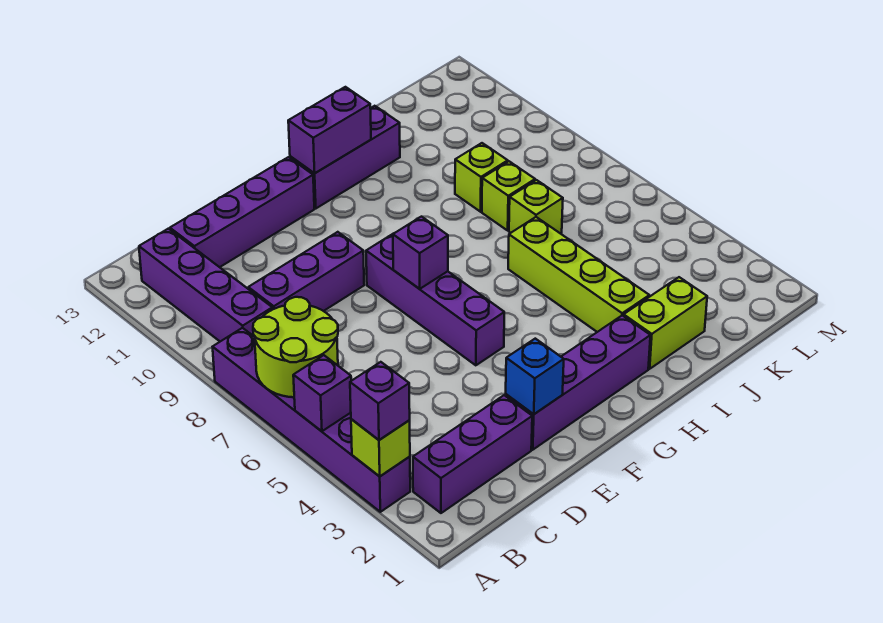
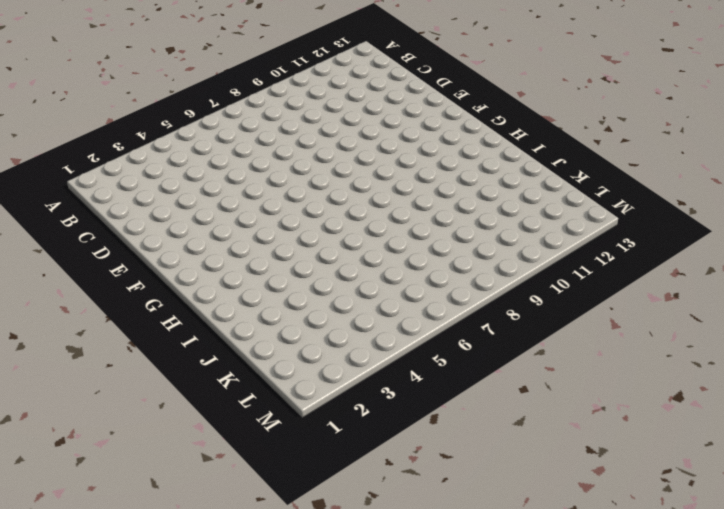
none -> purple 1x6 brick [213,328,410,512]
none -> purple 1x3 brick [413,395,532,513]
none -> purple 1x4 brick [139,229,272,341]

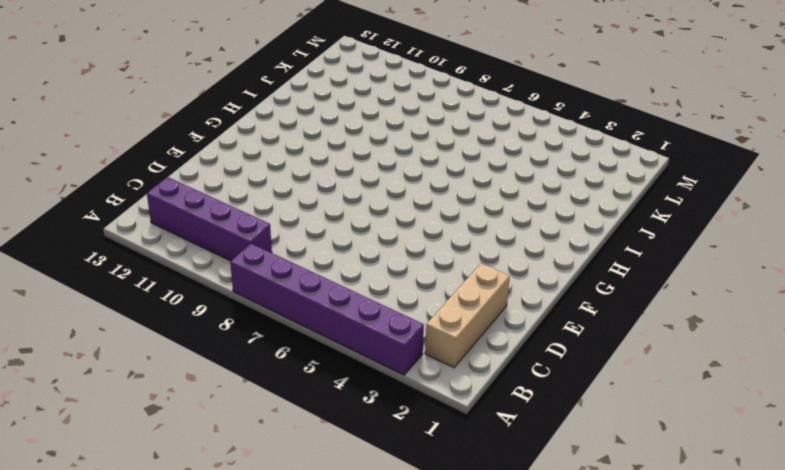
tan 1x3 brick [425,263,510,368] -> purple 1x3 brick [413,395,532,513]
none -> purple 1x3 brick [248,232,364,311]
none -> purple 1x4 brick [170,157,314,267]
none -> purple 1x4 brick [506,315,650,450]

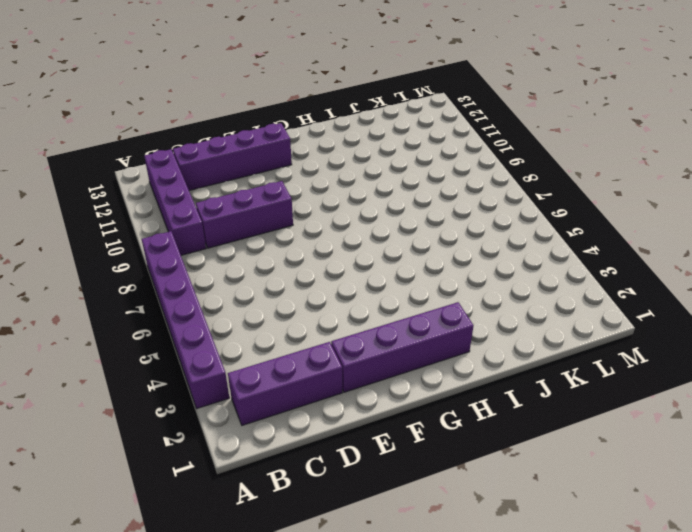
none -> purple 1x4 brick [366,234,504,365]
none -> purple 1x3 brick [290,106,400,208]
none -> lime 1x2 brick [624,277,707,369]

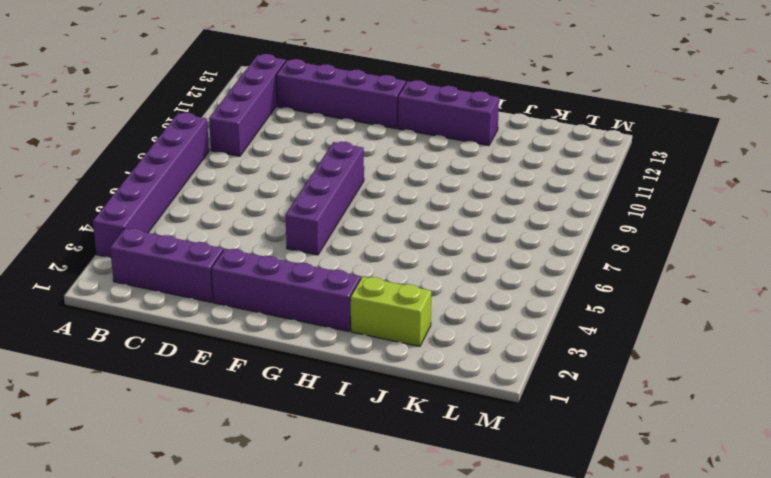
none -> purple 1x3 brick [248,232,364,311]
none -> lime 1x4 brick [508,217,649,332]
none -> lime 1x1 brick [509,180,563,234]

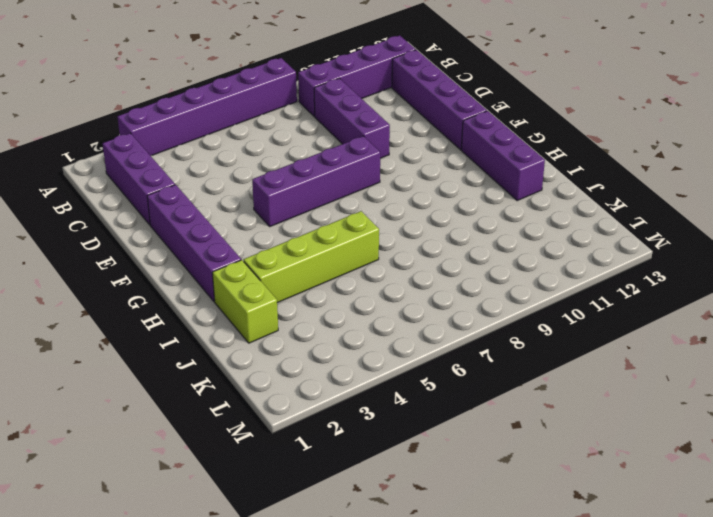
none -> lime 1x1 brick [509,180,563,234]
none -> lime 1x1 brick [482,161,535,230]
none -> lime 1x1 brick [455,143,508,212]

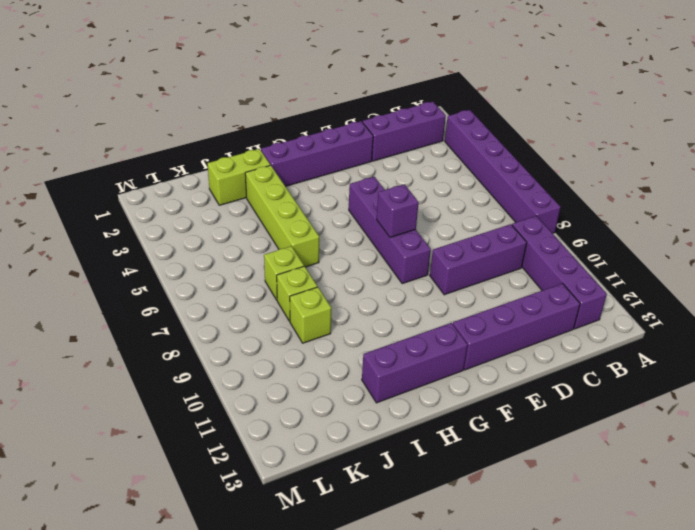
none -> lime 1x1 brick [351,419,410,476]
none -> purple 1x1 brick [293,355,351,431]
none -> lime 2x2 round brick [253,297,338,397]

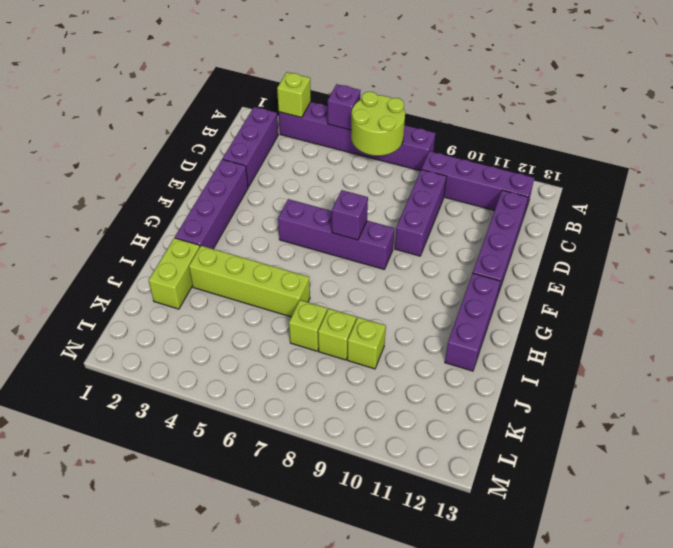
none -> blue 1x1 brick [506,339,564,414]
none -> purple 1x2 brick [288,87,371,173]
none -> purple 1x1 brick [350,362,410,440]

